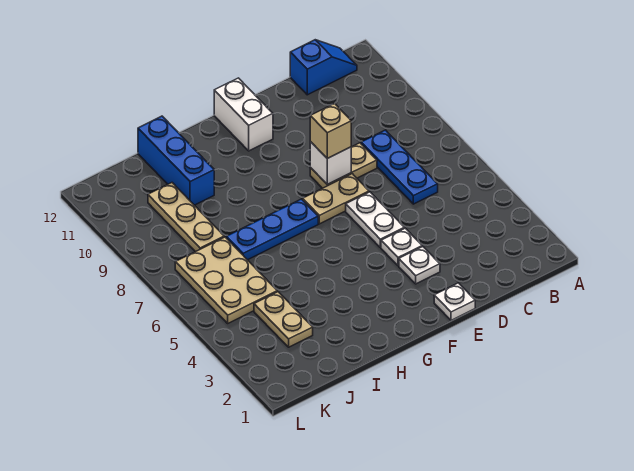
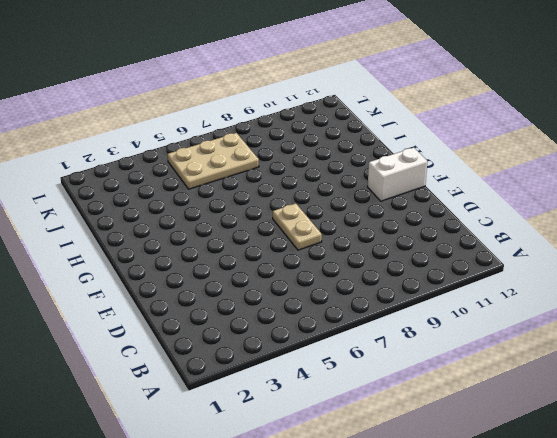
none -> blue 1x2 slope [290,40,357,95]
none -> blue 1x3 plate [361,130,438,204]
none -> tan 1x2 plate [310,143,377,188]

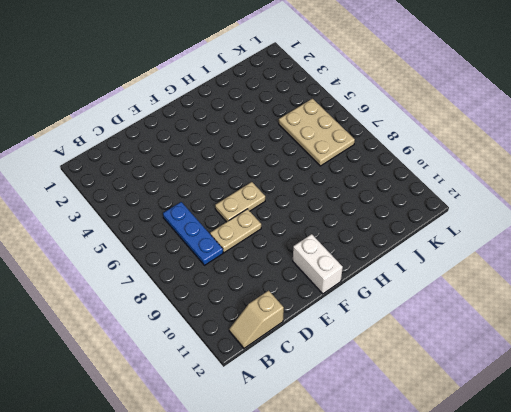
tan 1x2 slope [229,290,284,348] -> blue 1x2 slope [290,40,357,95]
none -> white 1x1 plate [434,283,475,320]
none -> white 1x1 plate [399,247,440,284]
none -> white 1x1 plate [381,228,422,266]

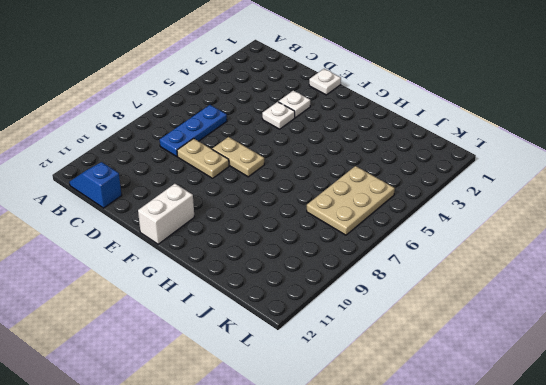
none -> white 1x2 plate [346,192,405,247]
none -> blue 1x3 plate [226,199,318,260]
none -> blue 1x3 brick [138,116,214,205]

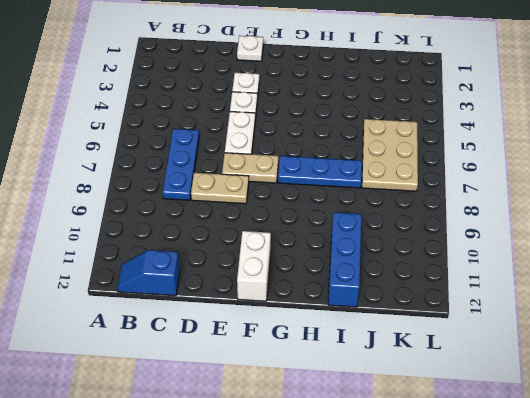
none -> tan 1x2 plate [254,292,313,347]
none -> tan 1x3 plate [148,183,224,252]
none -> white 1x1 brick [310,142,351,184]

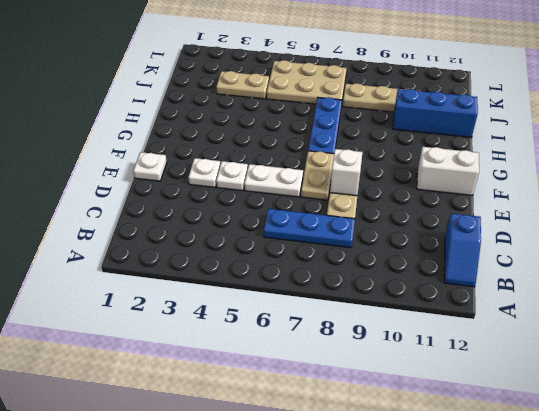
none -> tan 1x1 brick [310,104,351,158]

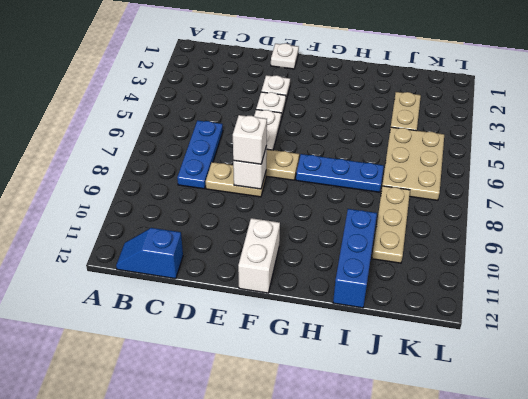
white 1x1 brick [233,115,267,164] -> tan 1x1 brick [310,104,351,158]

